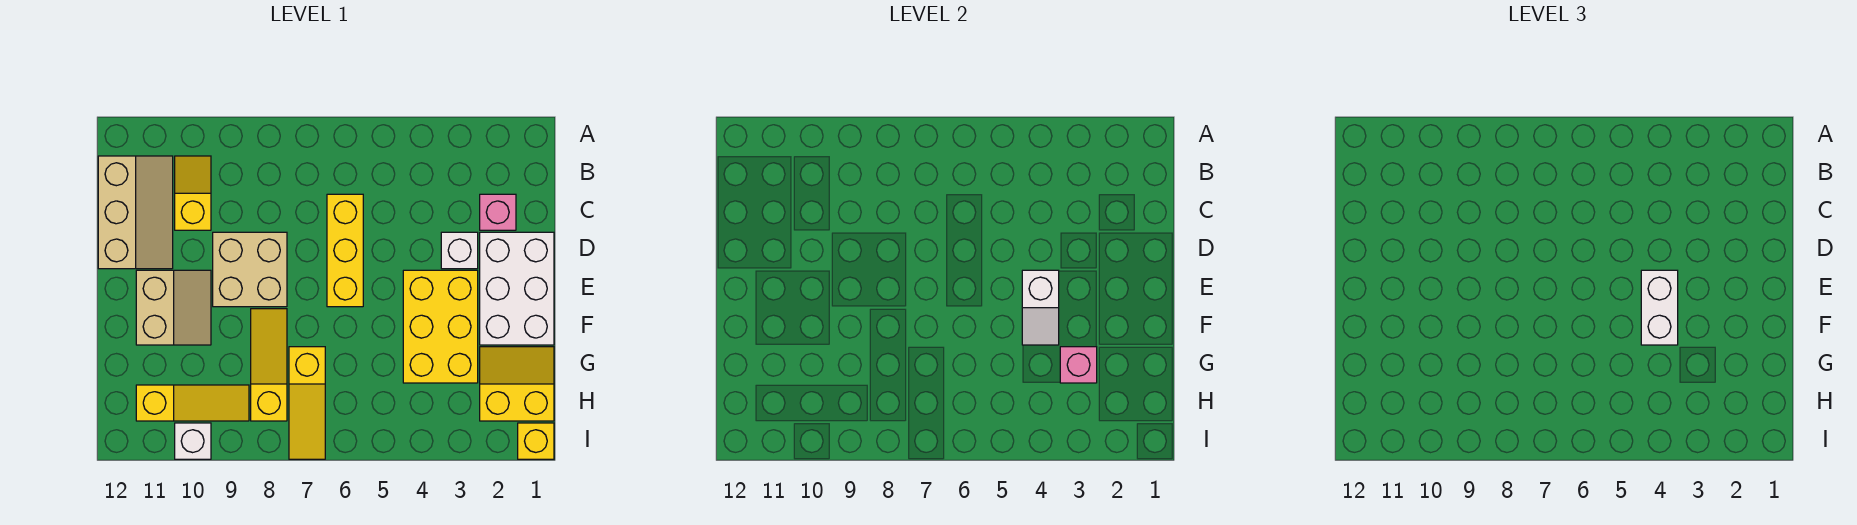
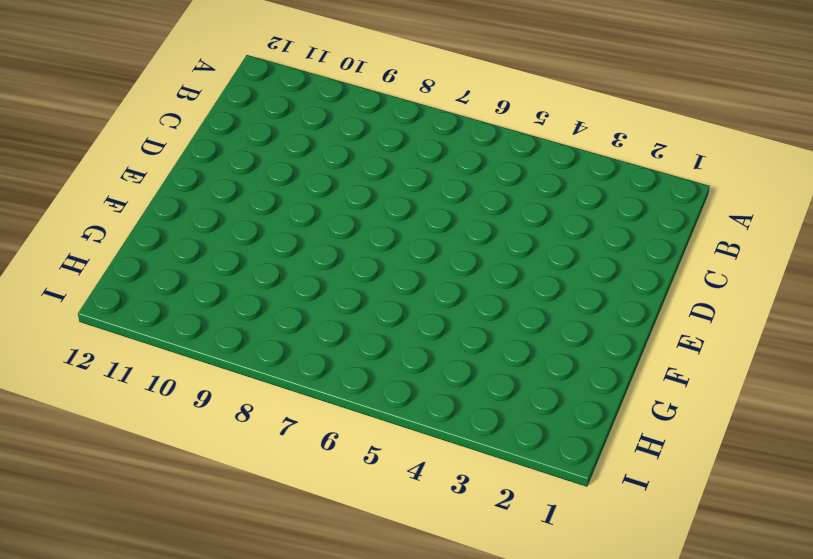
none -> yellow 1x2 slope [175,156,211,230]
none -> tan 2x3 slope [98,156,173,269]
none -> pink 1x1 brick [480,194,516,230]

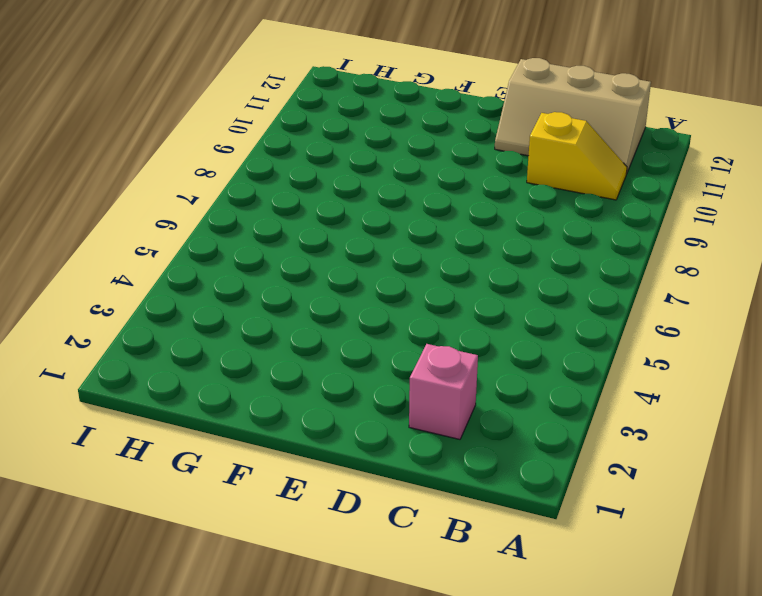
none -> yellow 1x3 brick [327,194,363,307]
none -> white 2x3 brick [480,232,554,345]
none -> white 1x1 brick [441,232,478,269]

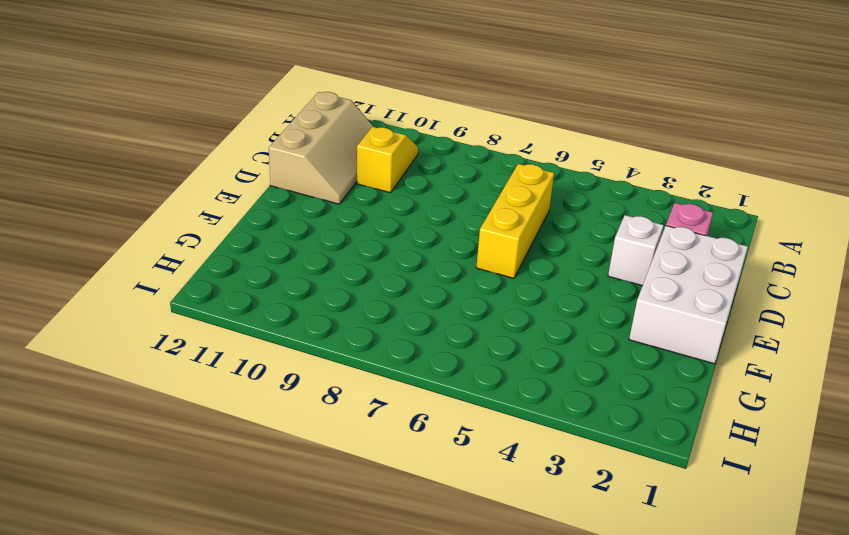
none -> tan 2x2 brick [213,232,287,307]
none -> yellow 2x3 brick [403,270,478,383]
none -> tan 2x2 slope [136,270,211,345]

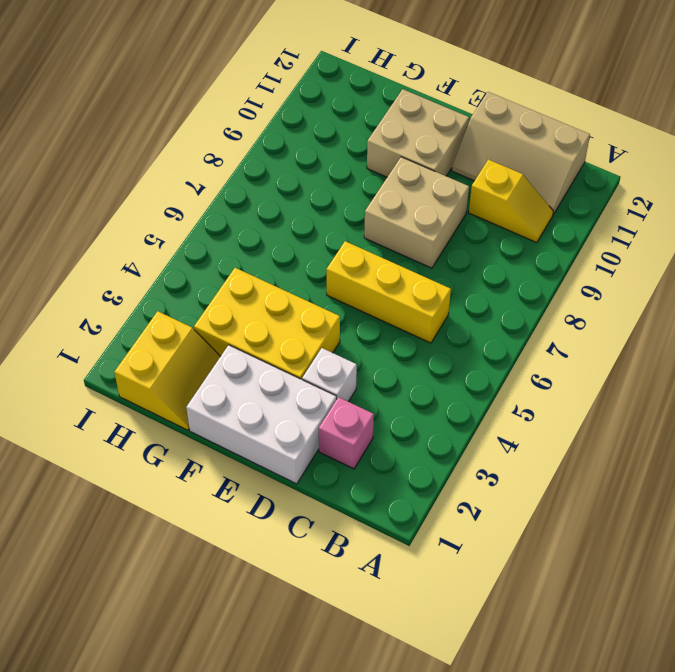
tan 2x2 brick [367,89,469,177] -> tan 2x2 slope [136,270,211,345]
none -> yellow 1x3 slope [251,309,287,421]
none -> yellow 1x3 slope [289,347,325,459]
none -> yellow 1x3 slope [136,385,249,421]

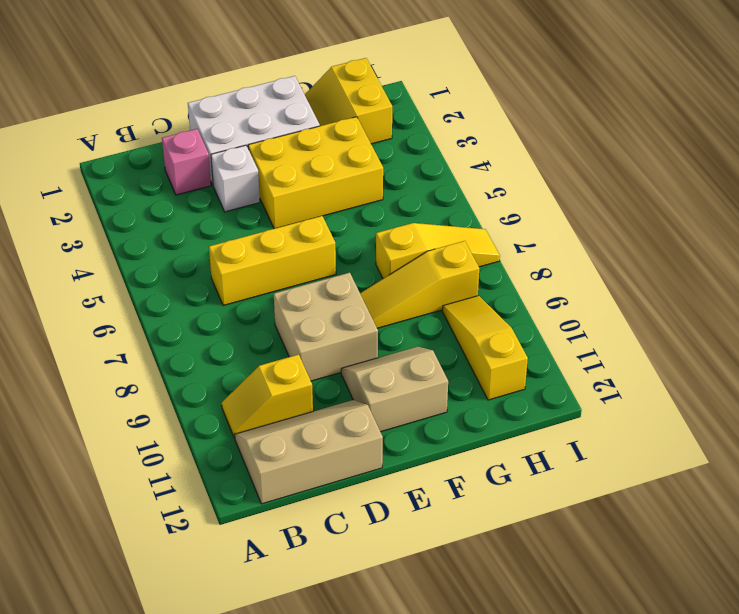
none -> yellow 1x1 brick [518,423,554,459]
none -> white 1x1 brick [175,423,211,459]
none -> white 1x2 slope [1022,270,1059,345]

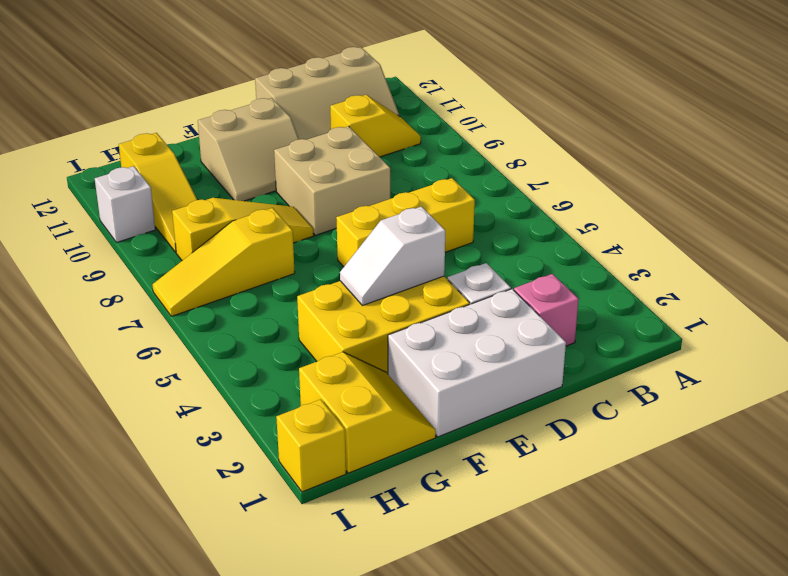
none -> pink 1x1 brick [1060,347,1097,383]
none -> white 1x2 brick [1641,270,1678,345]

